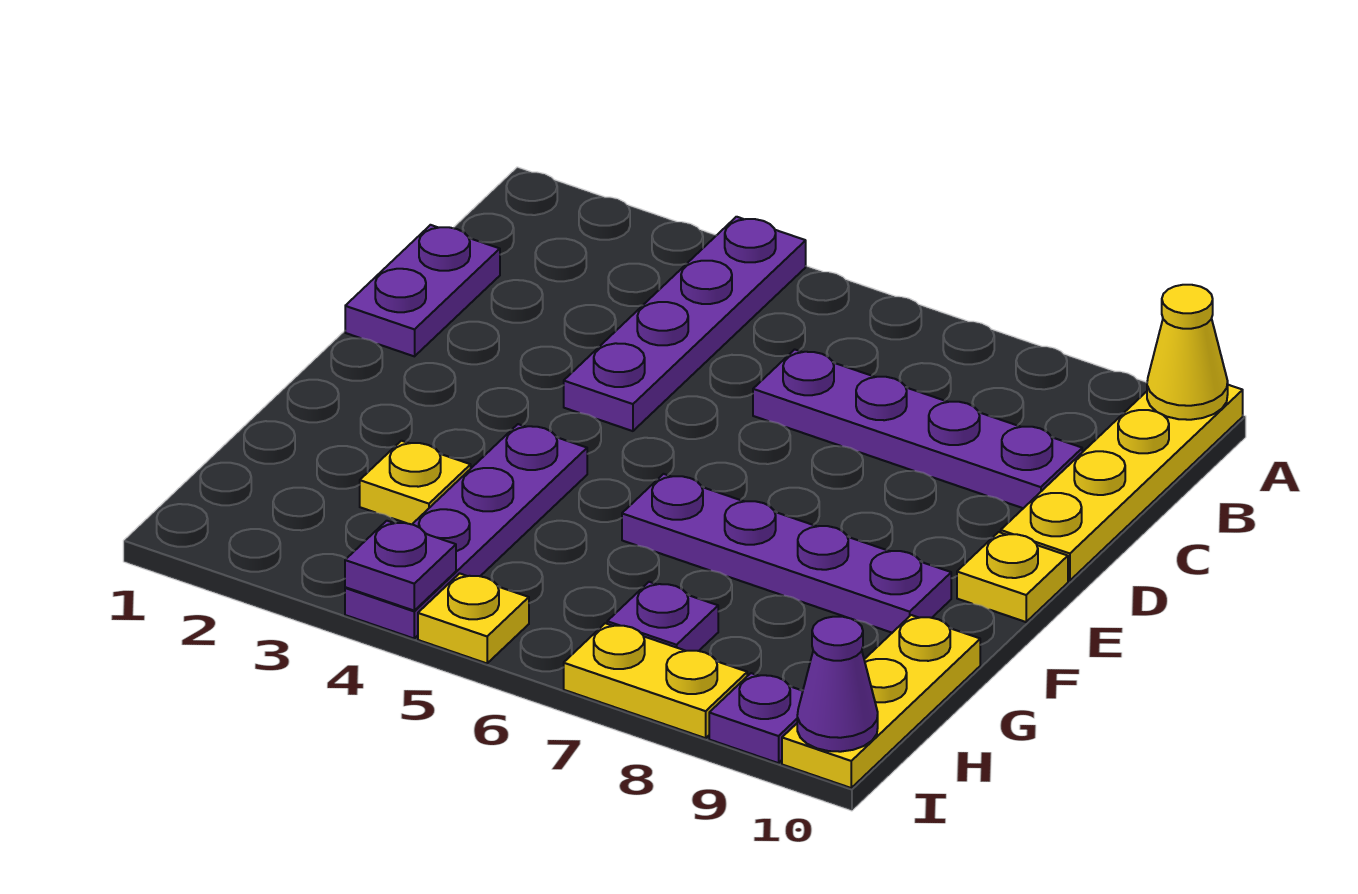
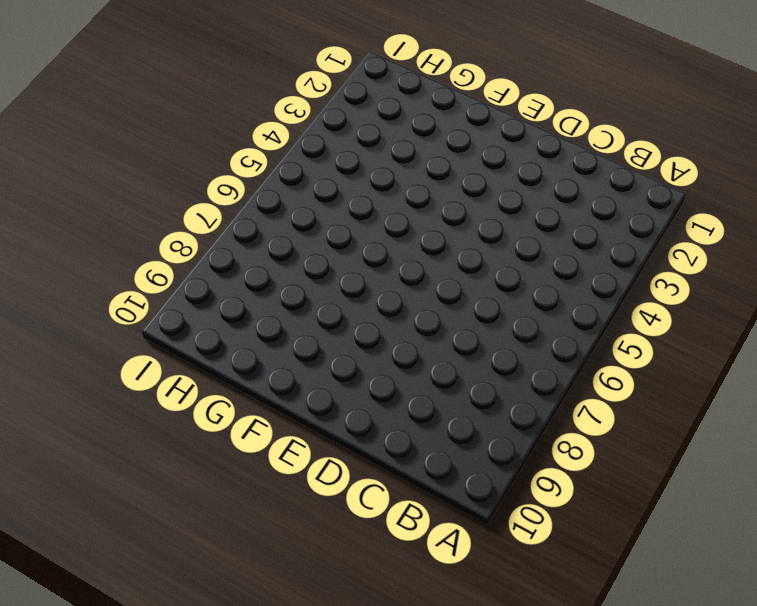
none -> purple 1x4 plate [564,217,806,431]
none -> yellow 1x4 plate [1001,385,1243,581]
none -> purple 1x2 plate [345,225,500,356]

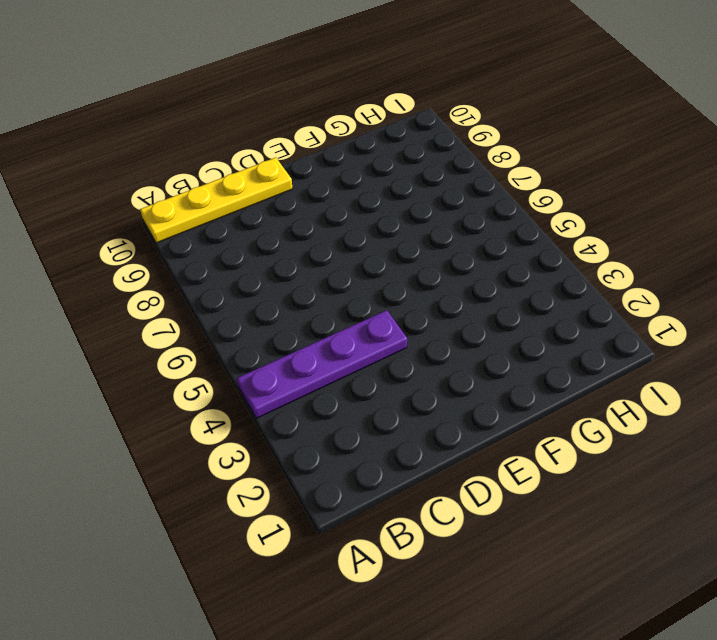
none -> purple 1x2 plate [345,225,500,356]
none -> purple 1x4 plate [753,349,1082,508]
none -> yellow 1x1 plate [957,532,1068,622]

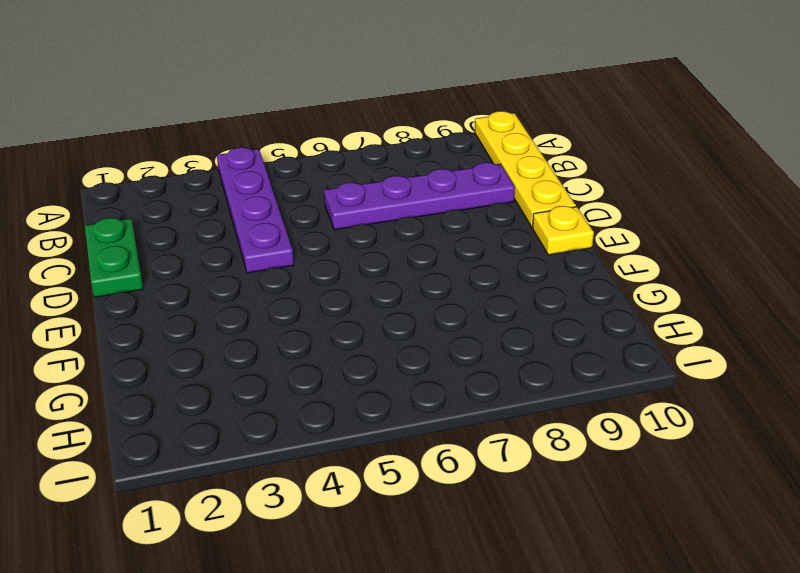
green 1x2 plate [85,218,143,297] -> purple 1x2 plate [345,225,500,356]
none -> purple 1x4 plate [345,424,587,638]
none -> purple 1x4 plate [622,474,951,633]
none -> yellow 1x1 plate [360,441,471,524]

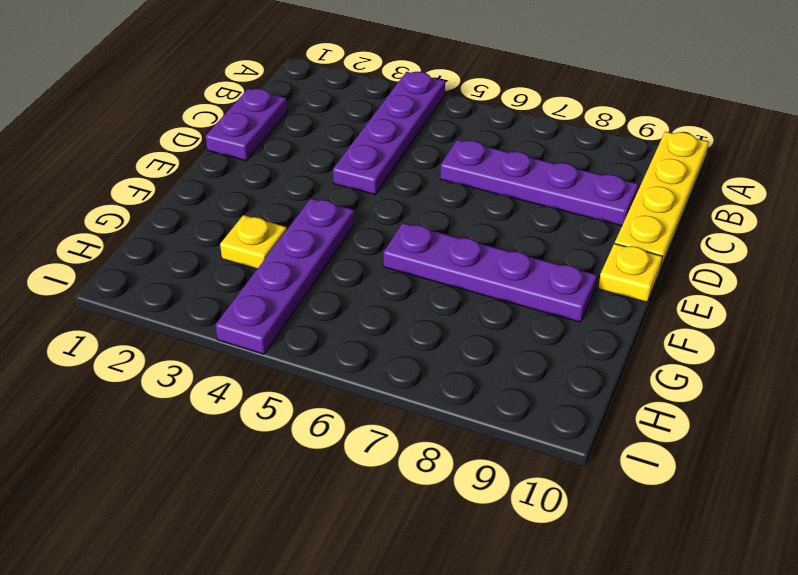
none -> yellow 1x3 plate [782,615,980,788]
none -> purple 1x1 plate [607,582,718,651]
none -> yellow 1x1 plate [418,573,529,663]

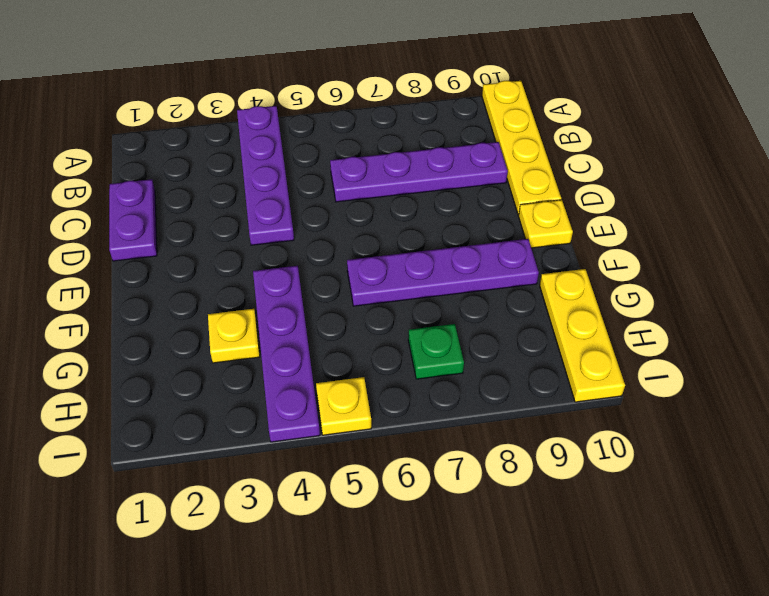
green 1x1 plate [408,324,464,379] -> purple 1x1 plate [607,582,718,651]
none -> yellow 1x2 plate [564,623,747,738]
none -> purple 1x1 plate [709,673,803,763]
none -> yellow 1x1 cone [1147,285,1228,420]

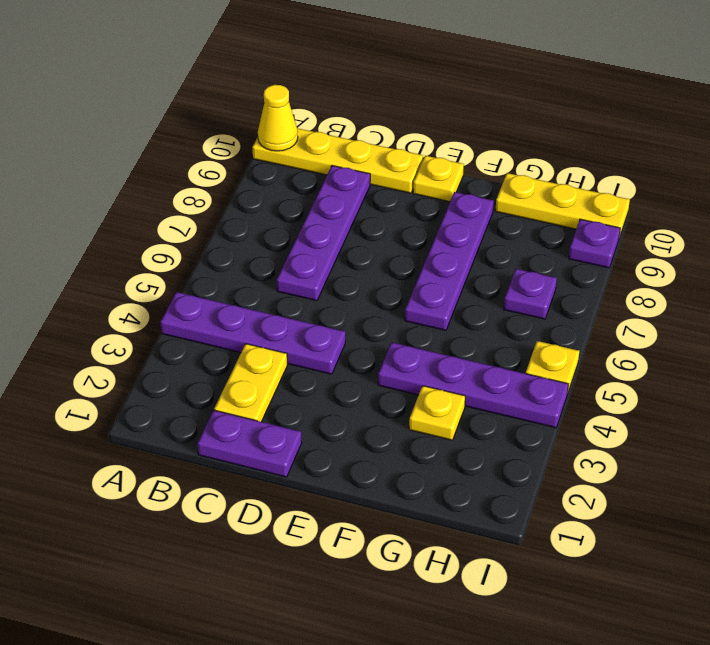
yellow 1x2 plate [214,344,287,422] -> yellow 1x2 plate moved to [564,623,747,738]
none -> purple 1x1 plate [345,521,456,611]
none -> purple 1x1 cone [797,617,878,752]

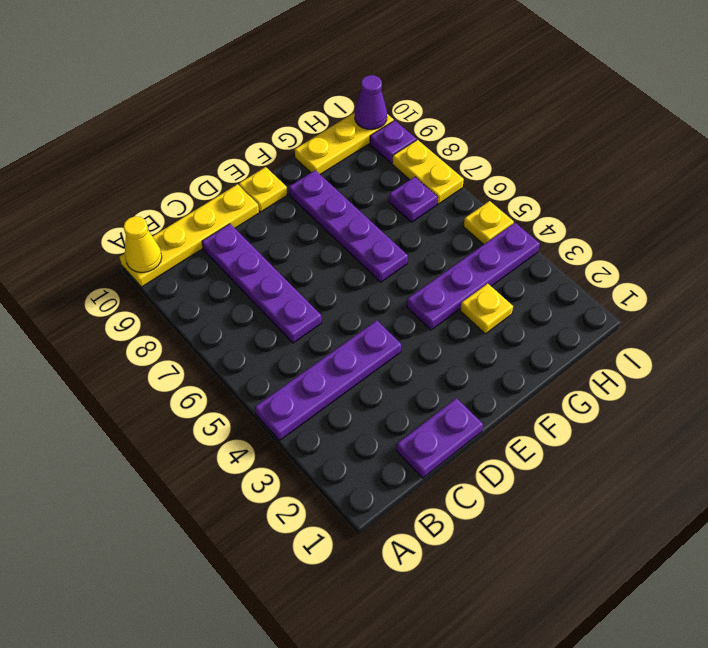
none -> purple 1x1 plate [345,521,456,611]

